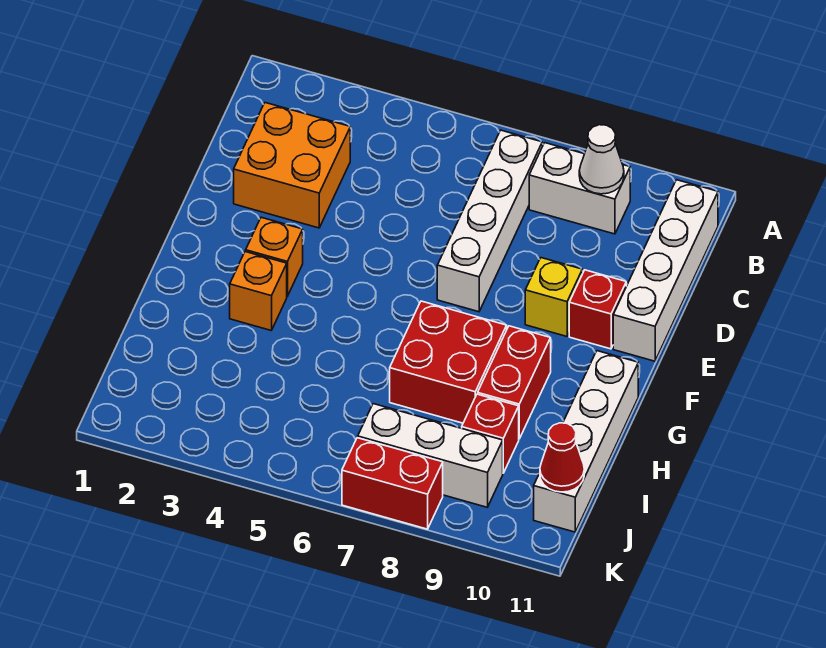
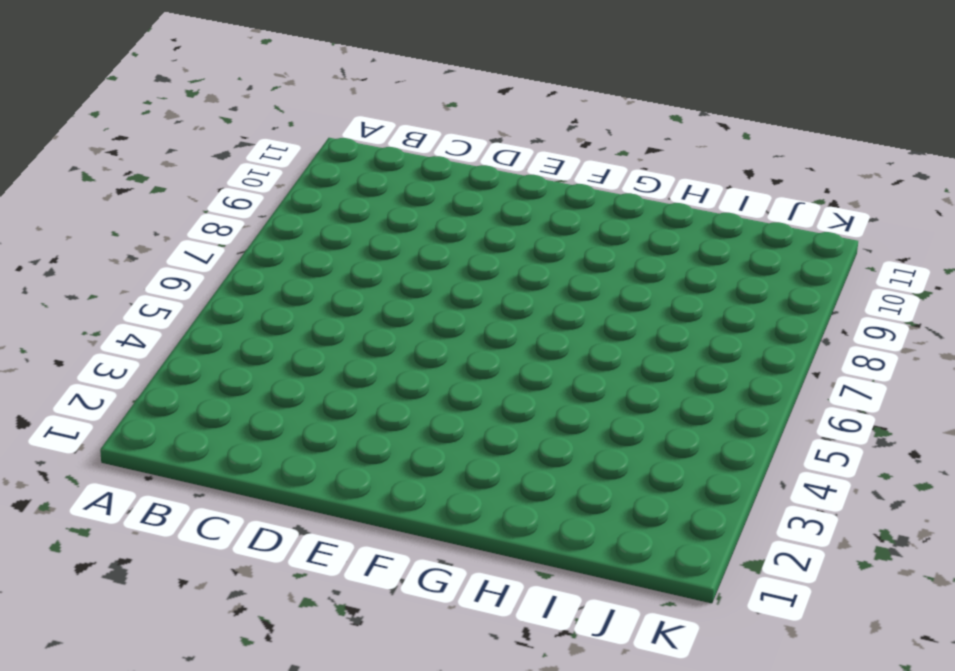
none -> white 1x4 brick [437,130,542,312]
none -> white 1x2 brick [529,143,630,234]
none -> white 1x4 brick [613,180,718,361]

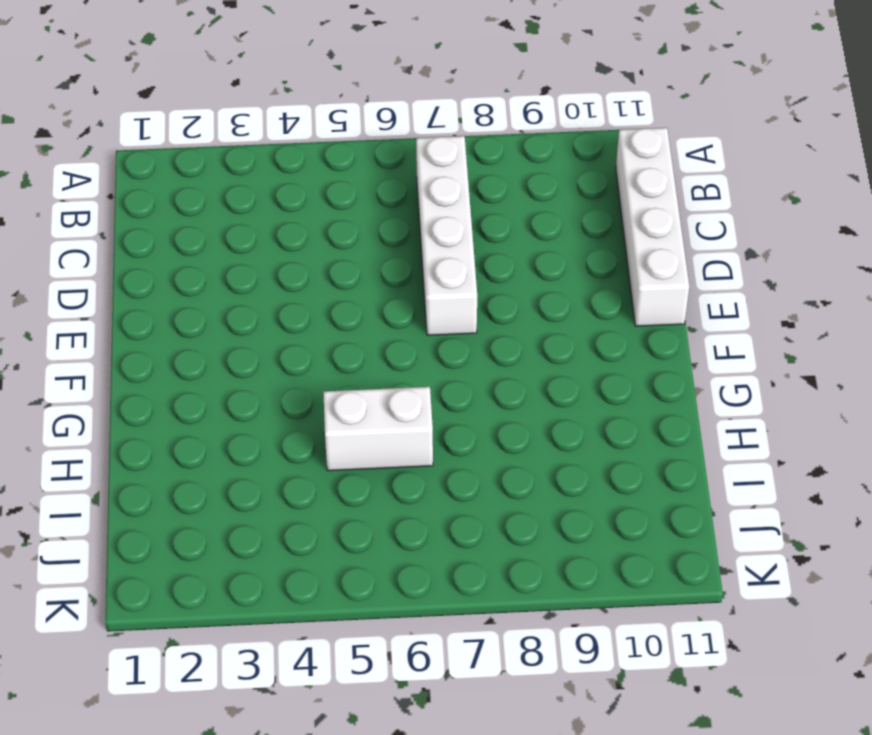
white 1x2 brick [323,387,433,471] -> white 1x2 brick moved to [529,143,630,234]
none -> orange 2x2 brick [234,103,350,228]
none -> yellow 1x1 brick [525,258,582,336]
none -> red 1x1 brick [569,270,626,349]

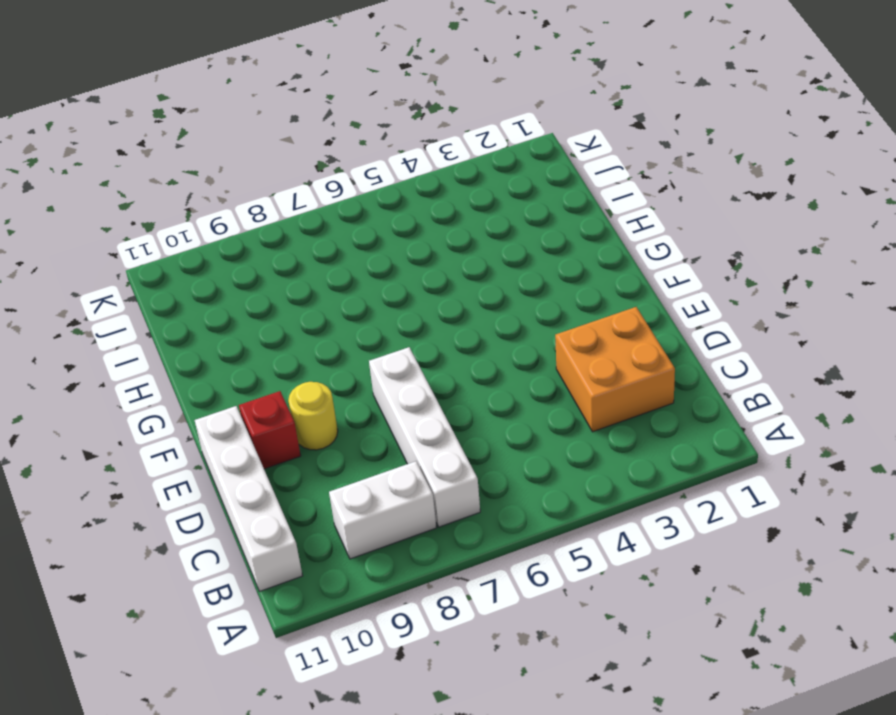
yellow 1x1 round brick [288,382,338,450] -> yellow 1x1 brick [525,258,582,336]
none -> orange 1x1 brick [246,217,303,296]
none -> orange 1x1 brick [230,251,287,330]
none -> red 2x2 brick [390,301,507,423]

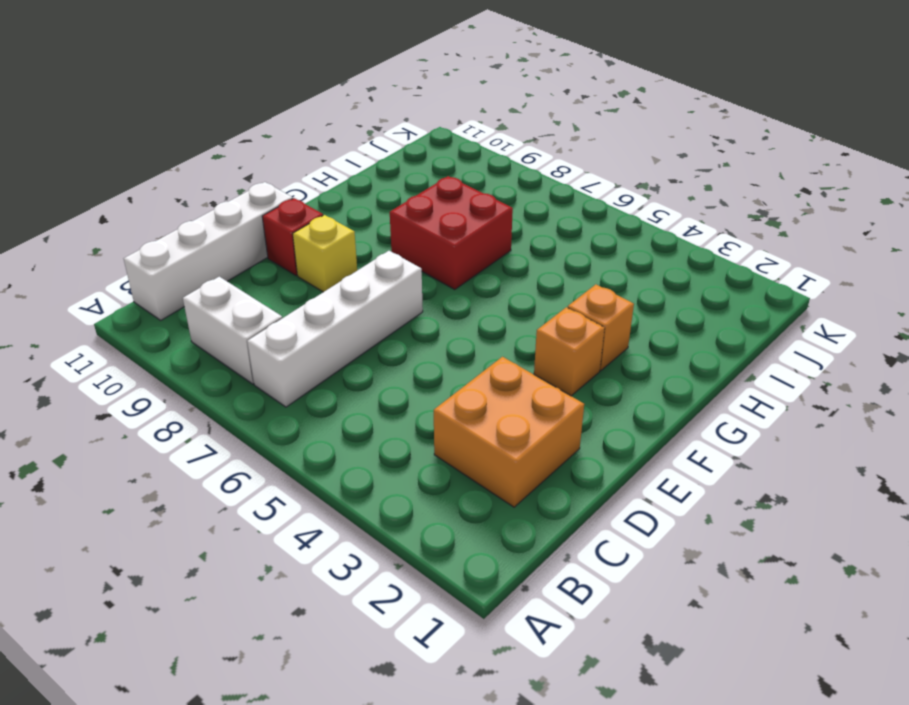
none -> red 1x2 brick [478,326,551,439]
none -> white 1x4 brick [534,351,638,532]
none -> red 1x1 brick [462,394,519,473]

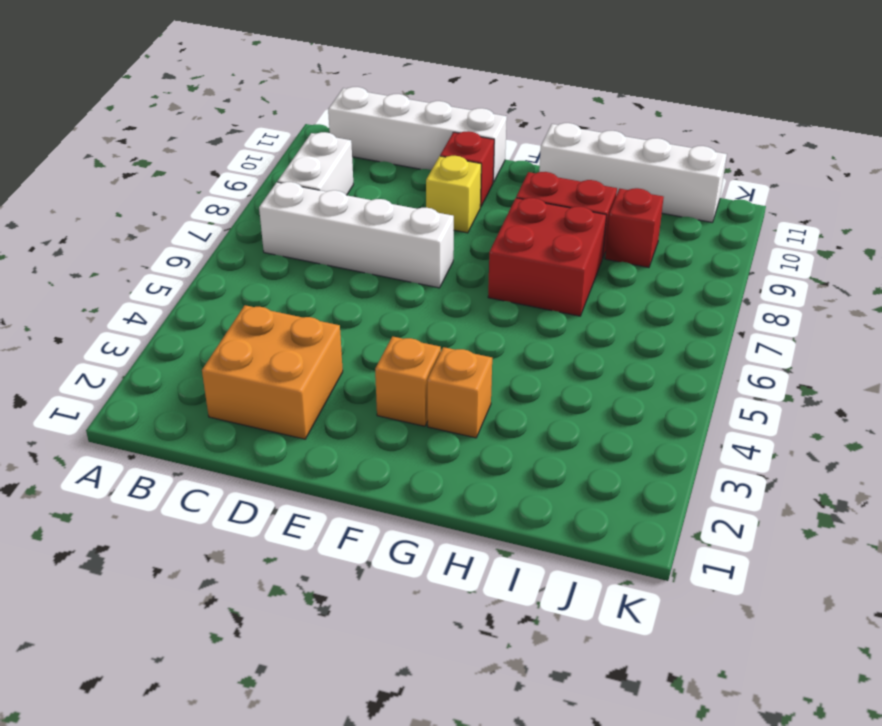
none -> white 1x3 brick [358,404,503,507]
none -> red 1x2 brick [342,438,443,529]
none -> white 1x1 cone [579,125,624,194]

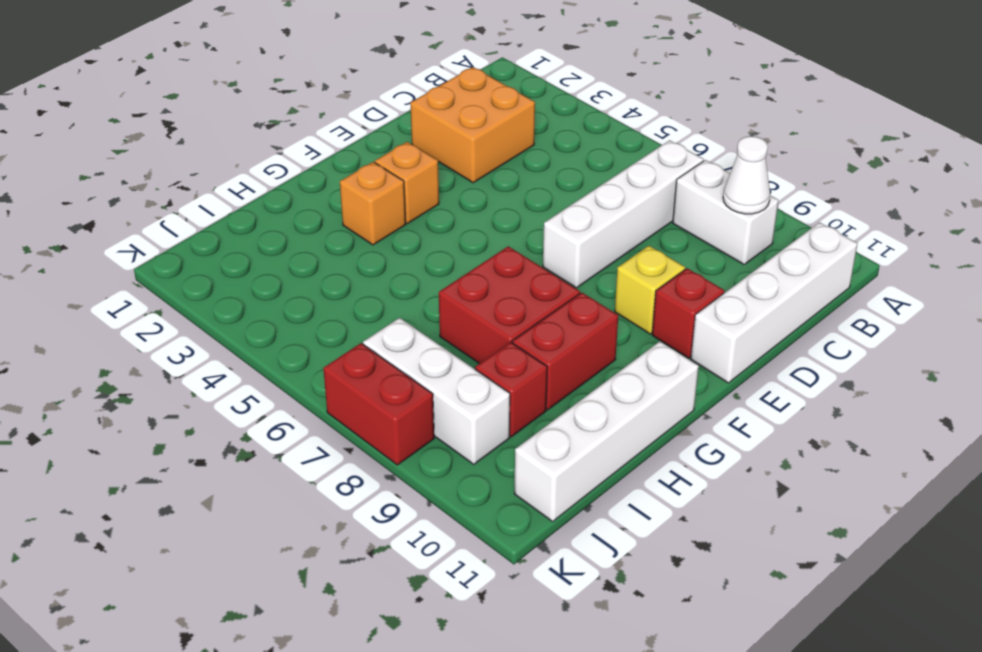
none -> red 1x1 cone [540,423,584,492]

